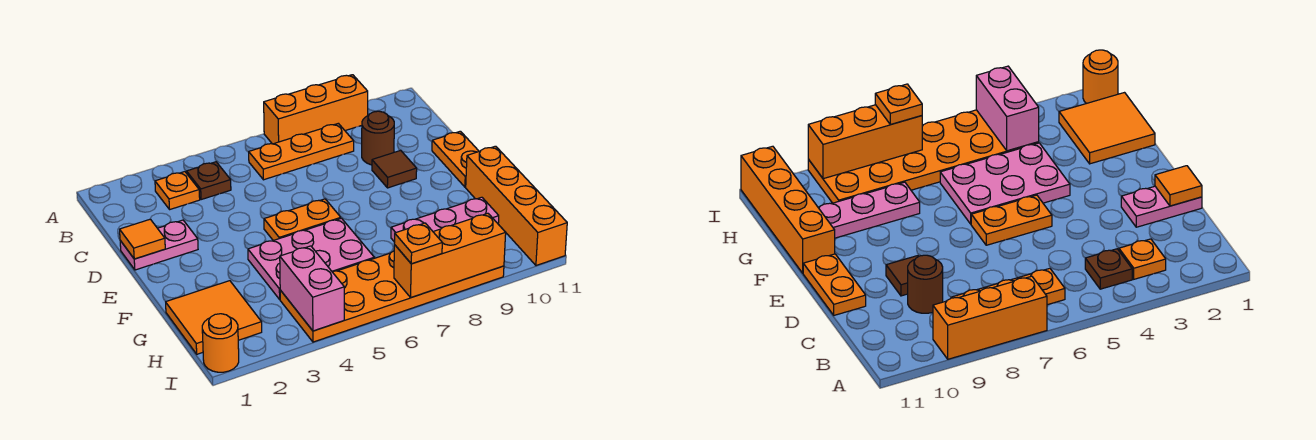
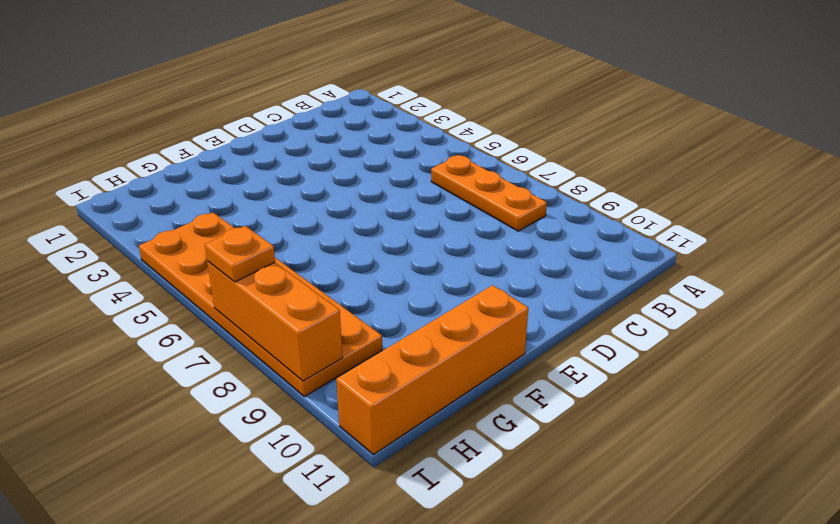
none -> orange 1x3 brick [264,75,368,144]
none -> orange 1x1 plate [155,172,200,209]
none -> brown 1x1 plate [187,162,231,200]

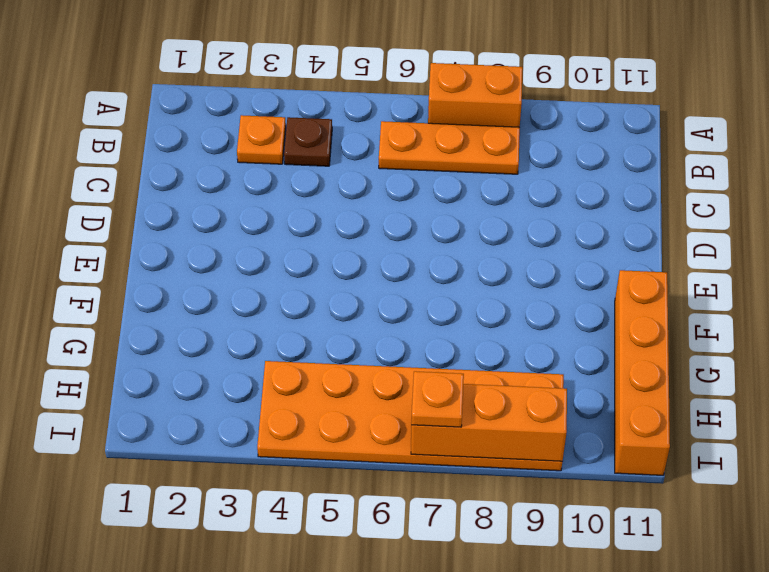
orange 1x2 brick [428,63,523,127] -> orange 1x3 brick [264,75,368,144]
none -> brown 1x1 round brick [362,111,394,165]
none -> pink 1x2 plate [120,220,198,270]
none -> brown 1x1 tile [372,150,417,188]

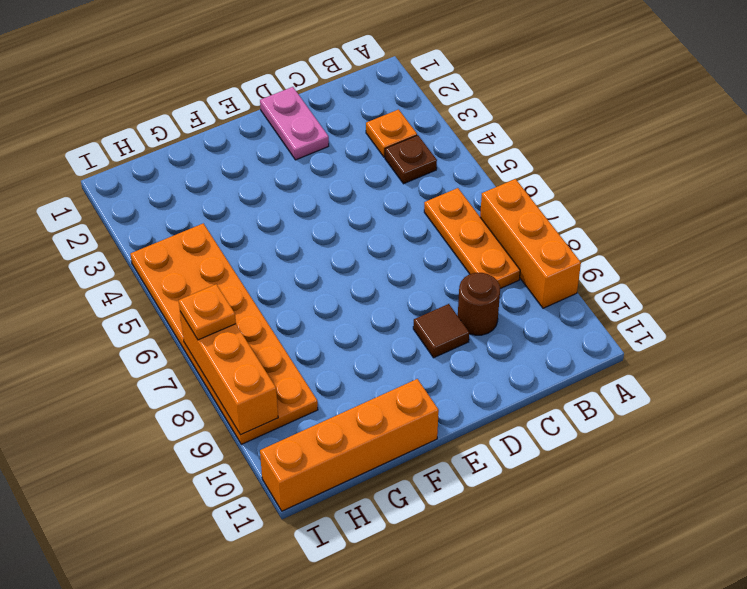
none -> orange 1x2 plate [432,131,479,187]
none -> orange 1x2 plate [264,199,341,241]
none -> pink 2x3 plate [248,218,374,299]

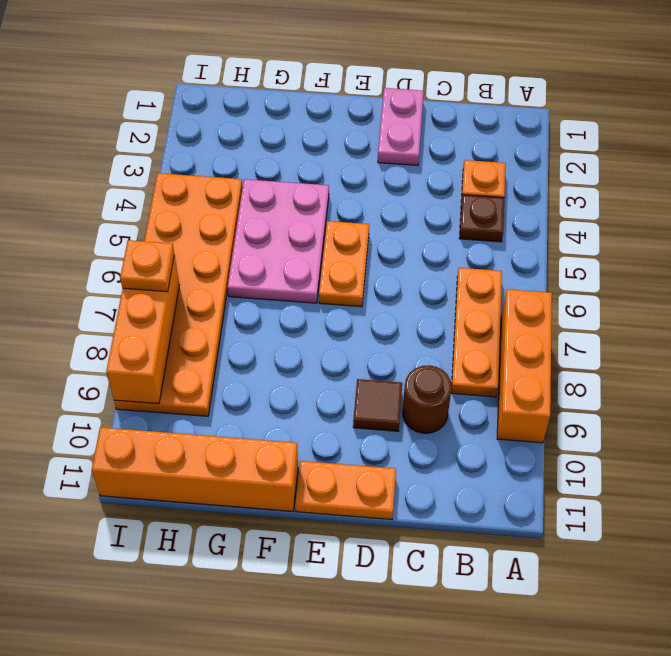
none -> orange 2x2 tile [166,281,262,354]
none -> pink 1x3 plate [391,197,499,242]
none -> orange 1x1 round brick [202,314,239,372]

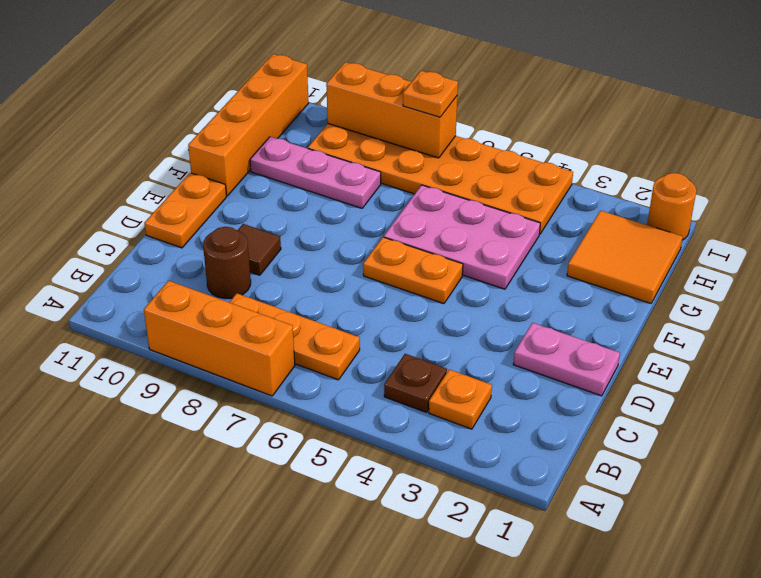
none -> orange 1x1 tile [120,219,165,259]
none -> pink 1x2 brick [280,246,344,331]

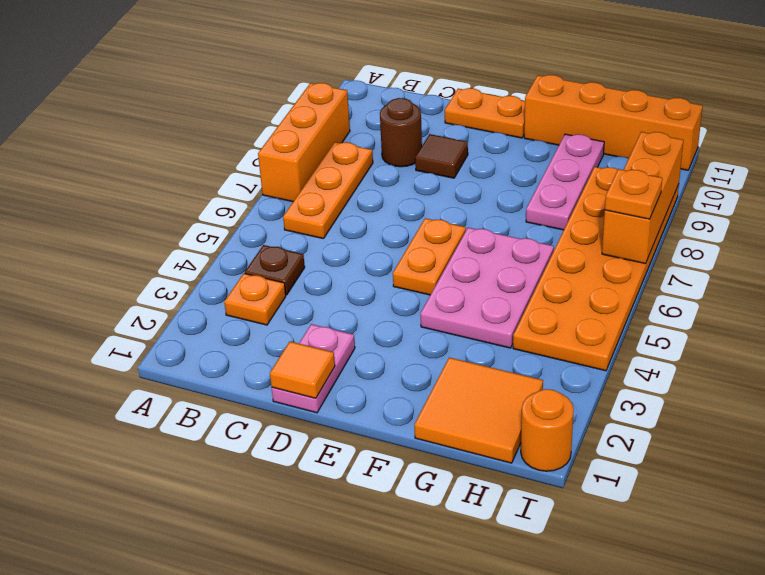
none -> pink 1x2 brick [280,246,344,331]

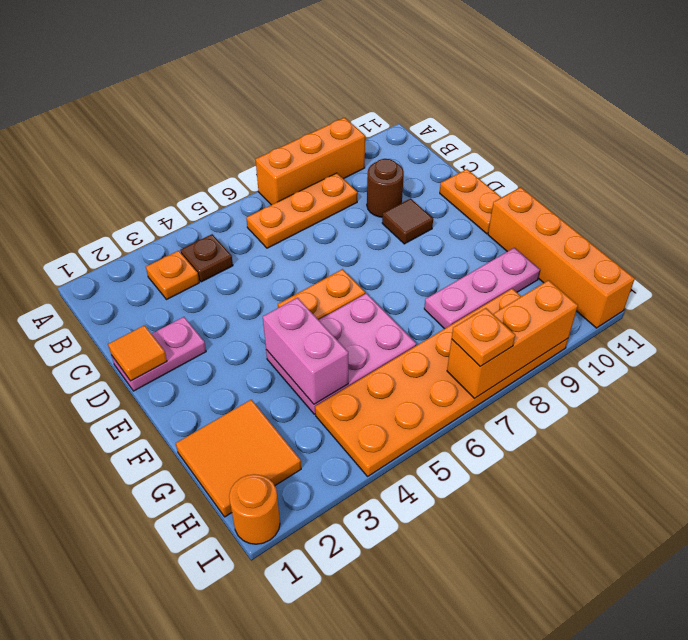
pink 1x2 brick [263,298,348,404] -> pink 1x2 brick moved to [280,246,344,331]

